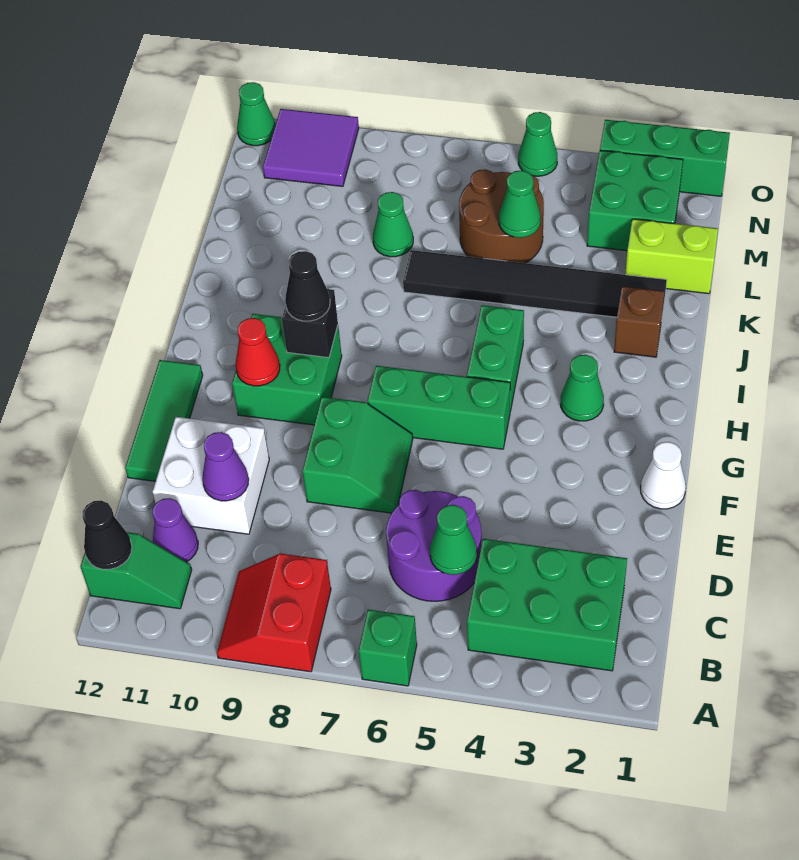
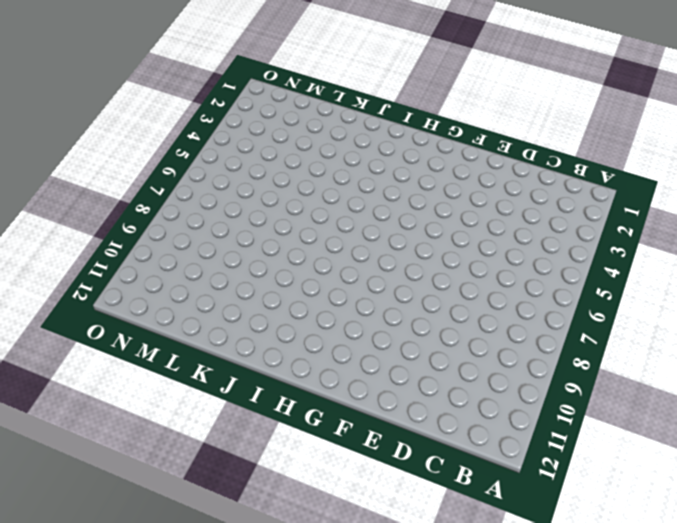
none -> green 1x1 brick [359,610,417,686]
none -> red 2x2 slope [217,553,331,672]
none -> green 2x3 brick [467,539,627,671]
none -> green 1x2 slope [80,532,192,609]

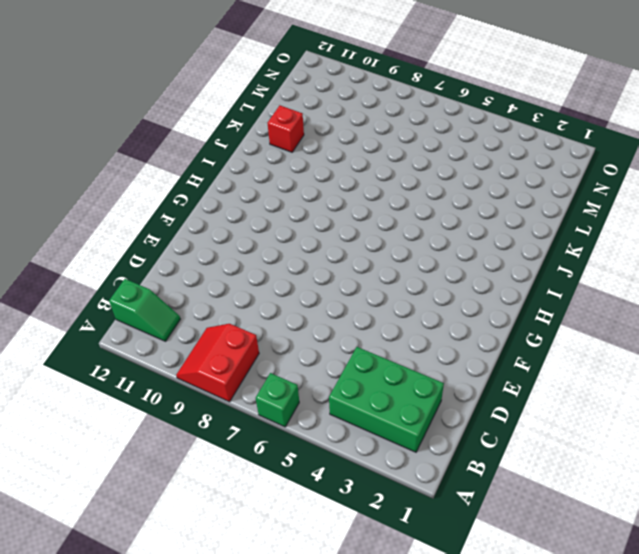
red 1x1 brick [268,106,304,152] -> none
none -> purple 2x2 round brick [386,490,481,601]
none -> purple 1x1 cone [153,498,198,562]
none -> white 2x2 brick [153,417,269,534]
none -> green 2x2 slope [302,397,413,513]

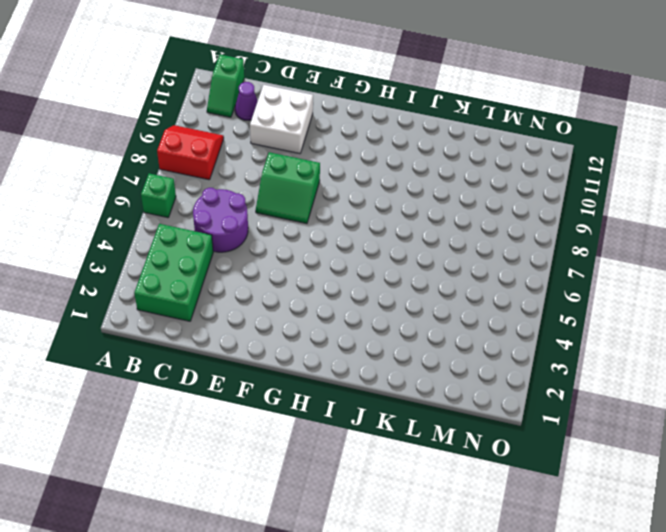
none -> green 1x3 tile [125,360,203,481]
none -> white 1x1 cone [641,442,686,509]
none -> green 1x3 brick [368,366,510,449]
none -> green 2x2 brick [232,314,342,425]

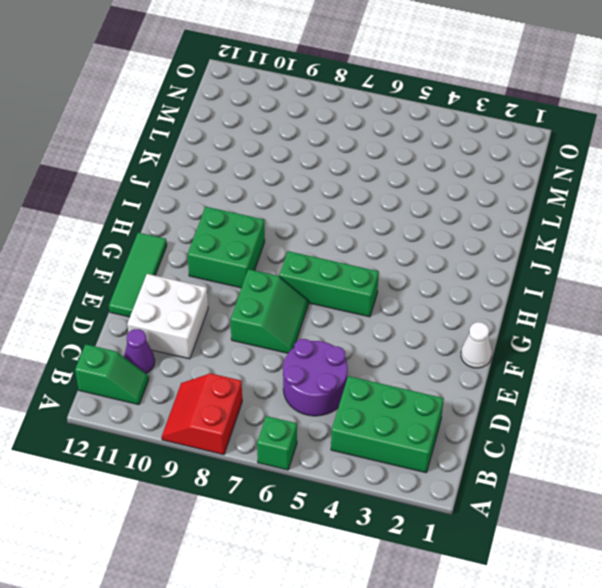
none -> green 1x1 cone [561,355,604,421]
none -> green 1x2 brick [467,305,524,411]
none -> brown 1x1 brick [614,286,665,357]
none -> black 1x6 tile [403,250,667,317]

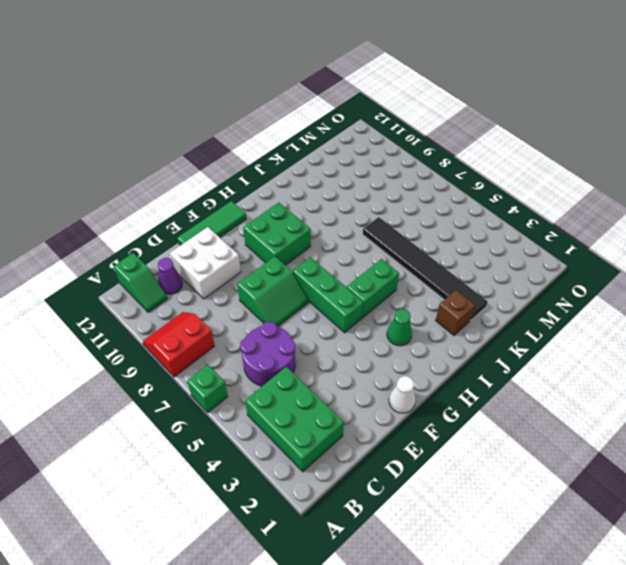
none -> lime 1x2 brick [625,219,718,294]
none -> brown 2x2 round brick [459,169,544,263]
none -> green 1x1 cone [373,192,413,257]
none -> green 2x2 brick [587,150,683,251]

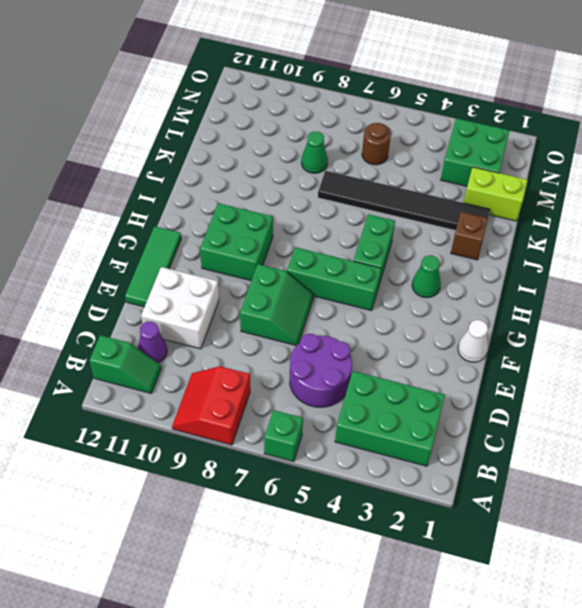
brown 1x1 round brick [362,123,391,165] -> brown 2x2 round brick [459,169,544,263]
none -> purple 2x2 tile [263,109,359,186]
none -> green 1x3 brick [600,120,730,196]
none -> green 1x1 cone [518,112,557,176]
none -> green 1x1 cone [237,82,276,146]

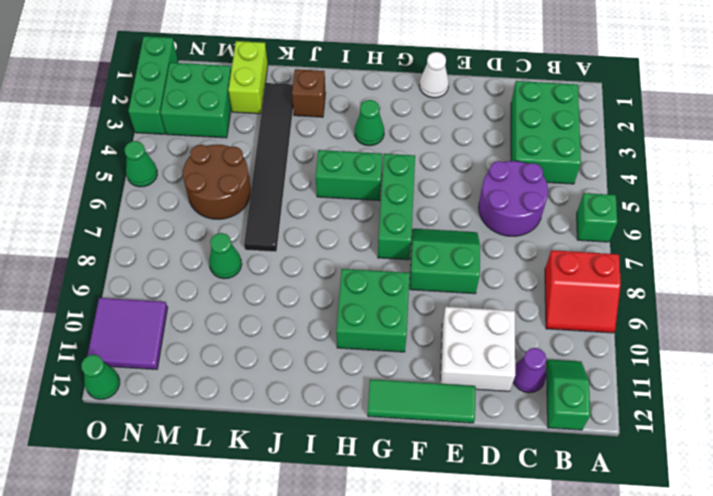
none -> black 1x1 cone [83,501,132,569]
none -> green 1x1 cone [430,505,477,575]
none -> purple 1x1 cone [202,432,249,501]
none -> red 1x1 cone [236,318,280,386]

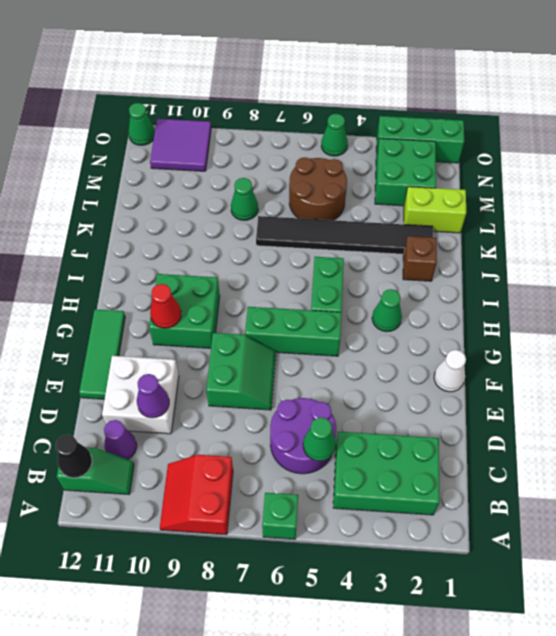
none -> black 1x1 brick [282,289,338,358]
none -> green 1x1 cone [499,171,540,238]
none -> black 1x1 cone [285,251,330,321]

